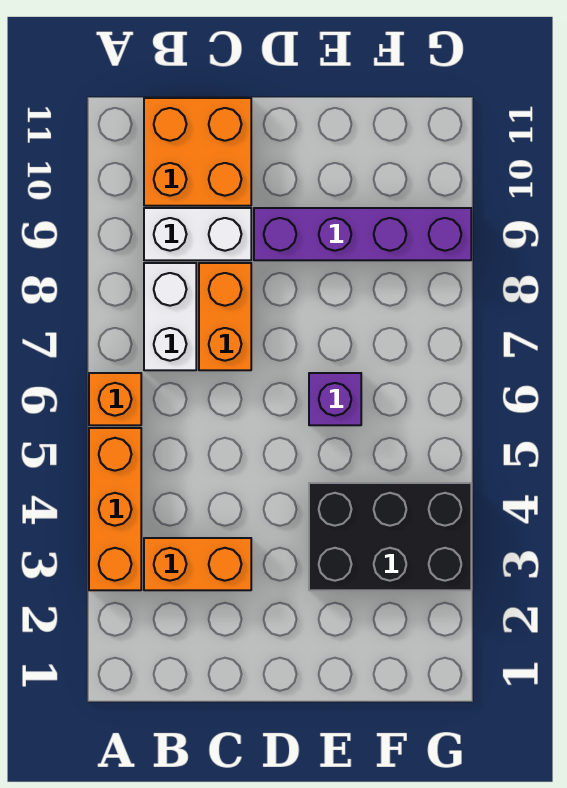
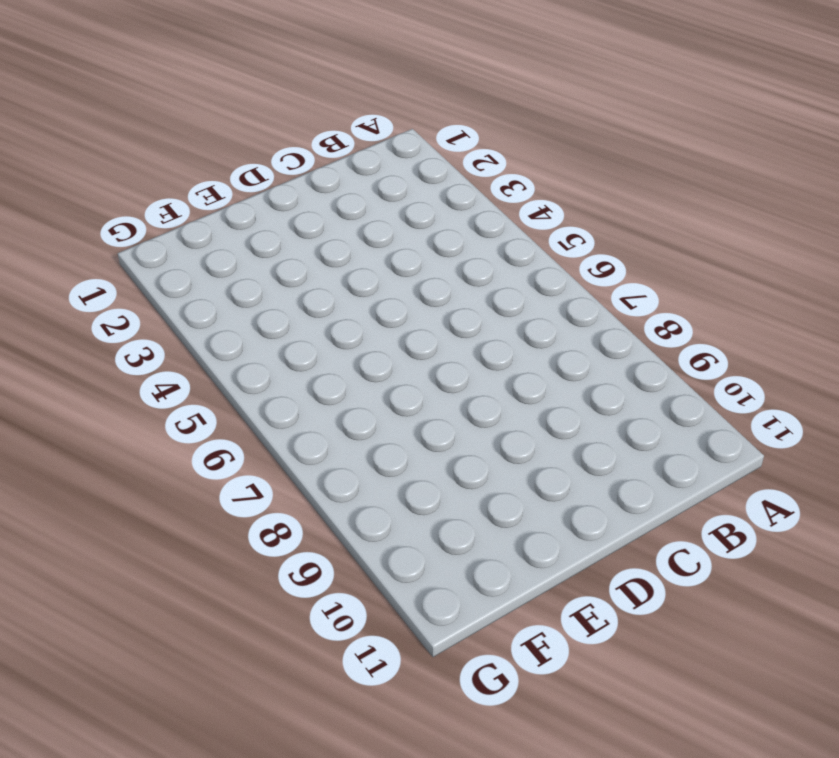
none -> orange 1x3 brick [89,428,141,590]
none -> orange 1x1 brick [89,373,141,425]

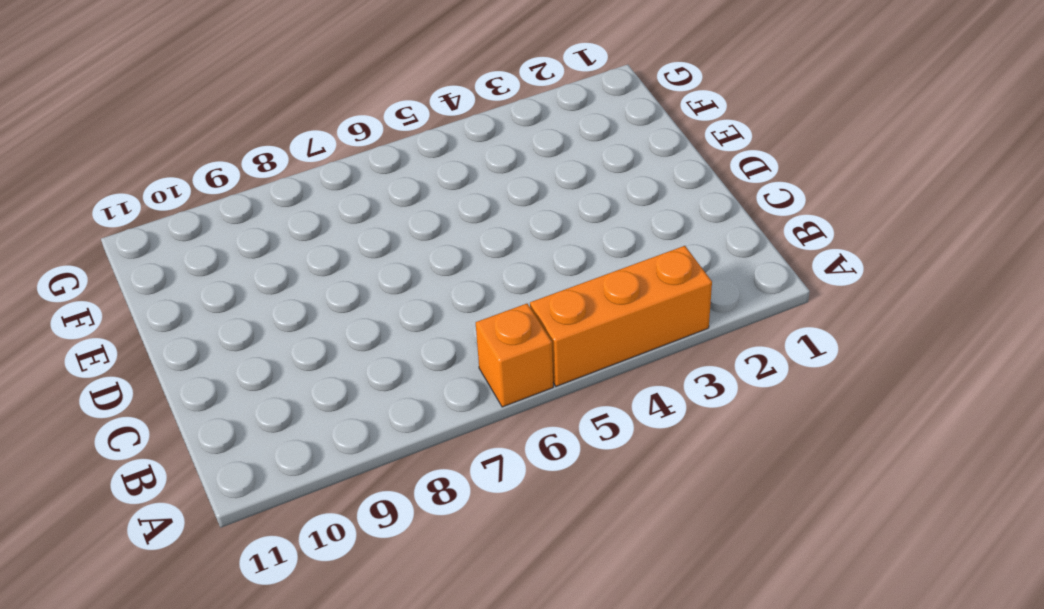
none -> orange 1x2 brick [144,538,251,590]
none -> white 1x2 brick [144,263,196,370]

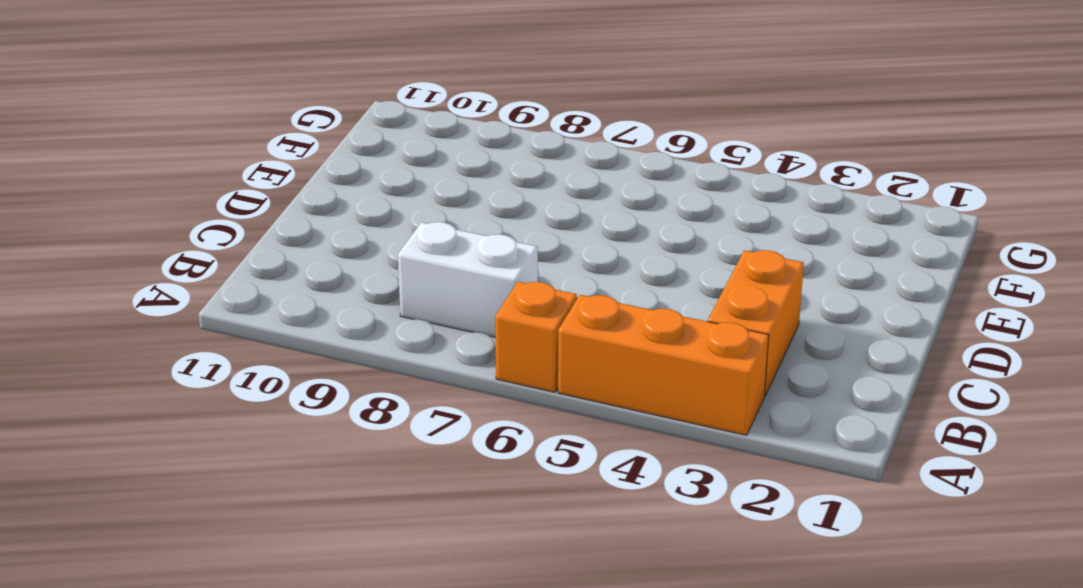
none -> white 1x2 brick [144,208,251,260]
none -> orange 2x2 brick [144,98,251,206]

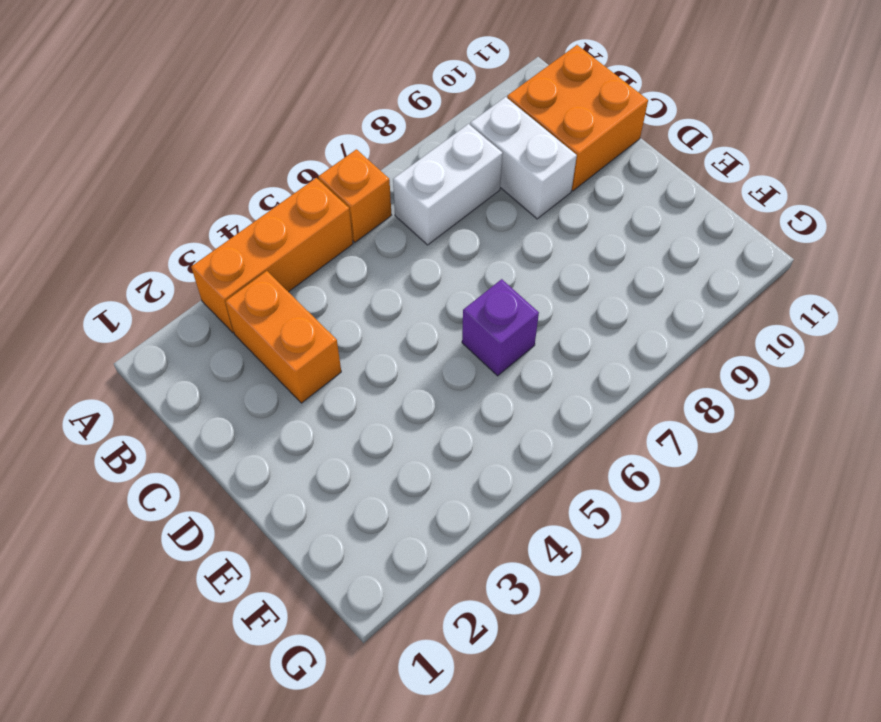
none -> orange 1x2 brick [199,263,251,370]
none -> purple 1x4 brick [254,208,471,260]

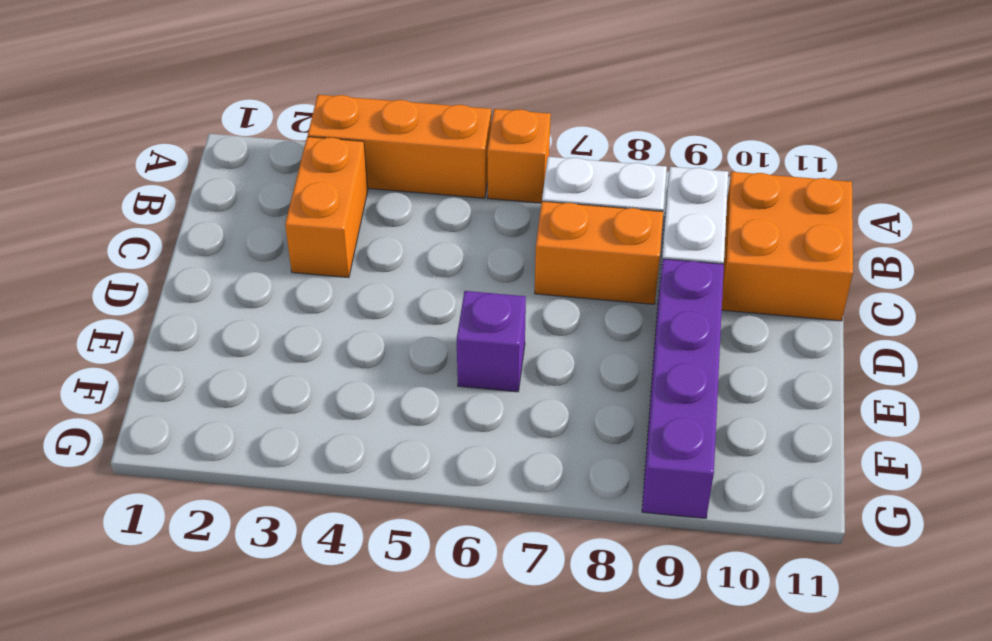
none -> black 2x3 brick [309,483,471,590]

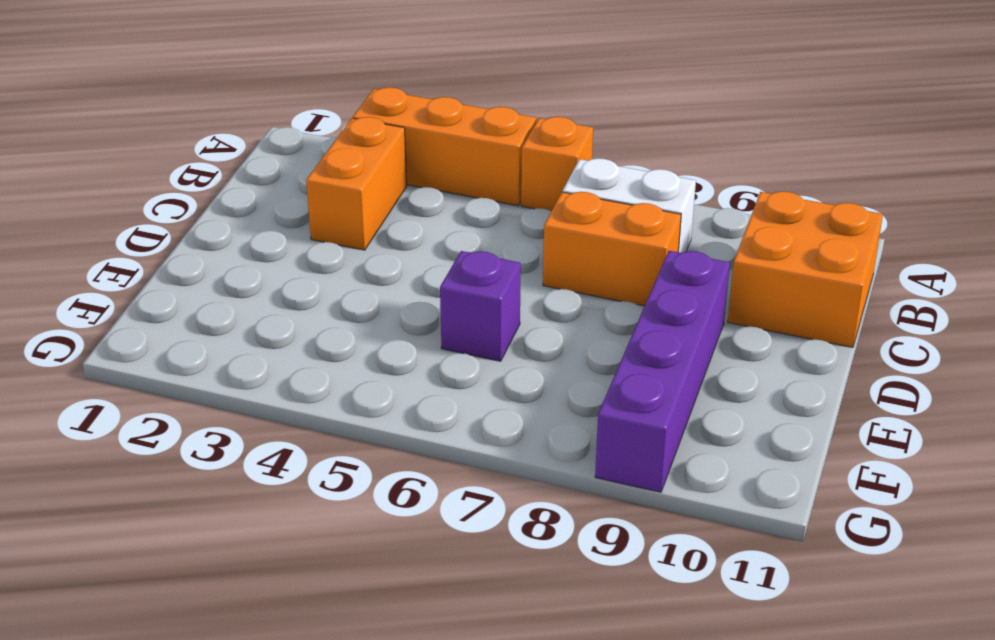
none -> white 1x2 brick [144,208,251,260]
none -> black 2x3 brick [309,483,471,590]

